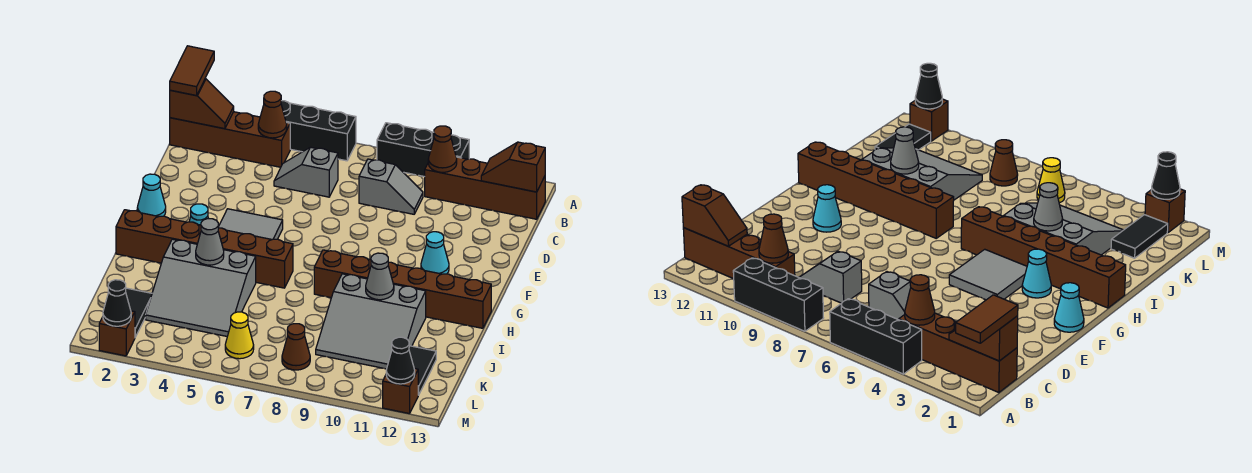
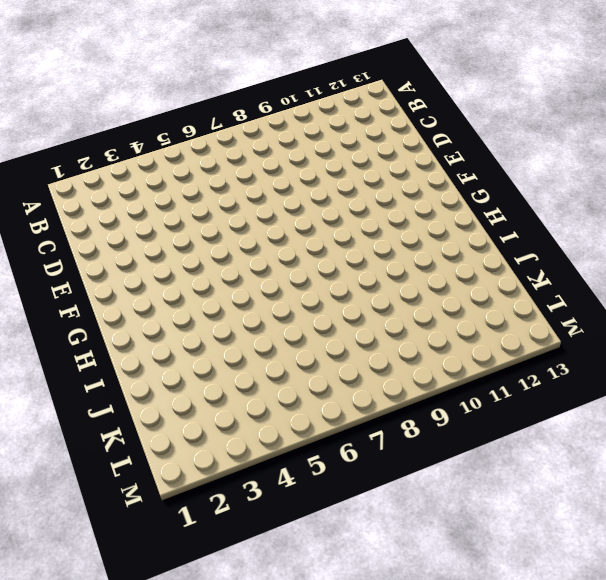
none -> black 1x3 brick [281,101,356,161]
none -> black 1x3 brick [377,123,469,177]
none -> brown 1x4 brick [170,112,290,167]

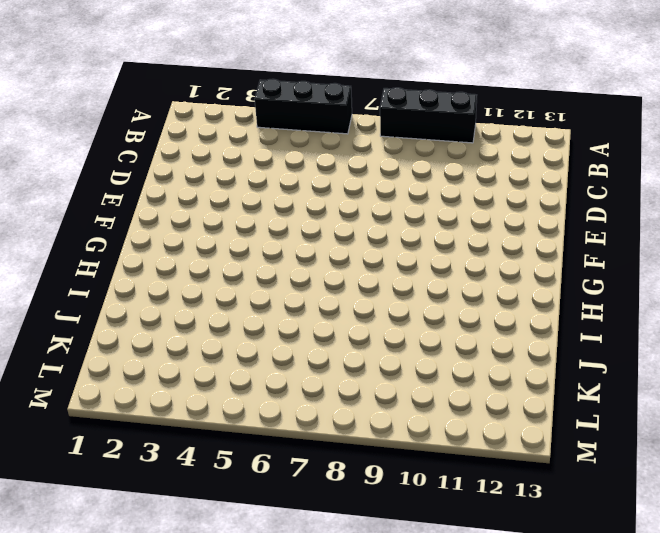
none -> brown 1x4 brick [170,112,290,167]
none -> brown 1x4 brick [425,157,545,219]
none -> grey 1x2 slope [274,147,338,197]

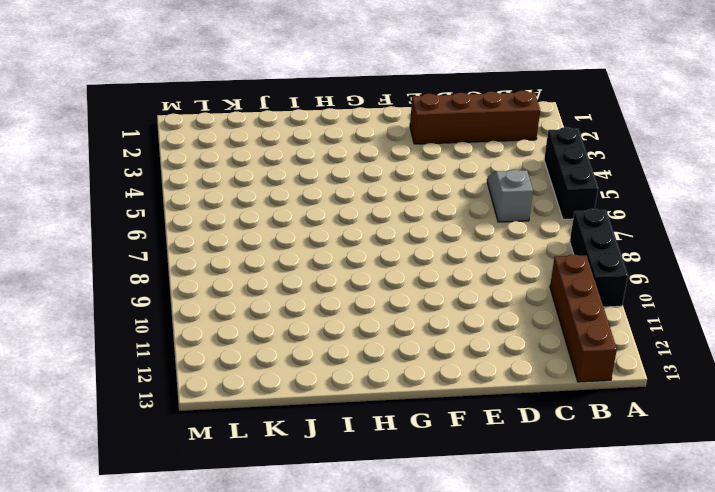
brown 1x4 brick [410,90,540,144] -> brown 1x4 brick turned to [170,112,290,167]
none -> grey 1x2 slope [359,159,423,214]
none -> cyan 1x1 cone [137,174,166,217]
none -> grey 2x2 tile [218,209,283,240]

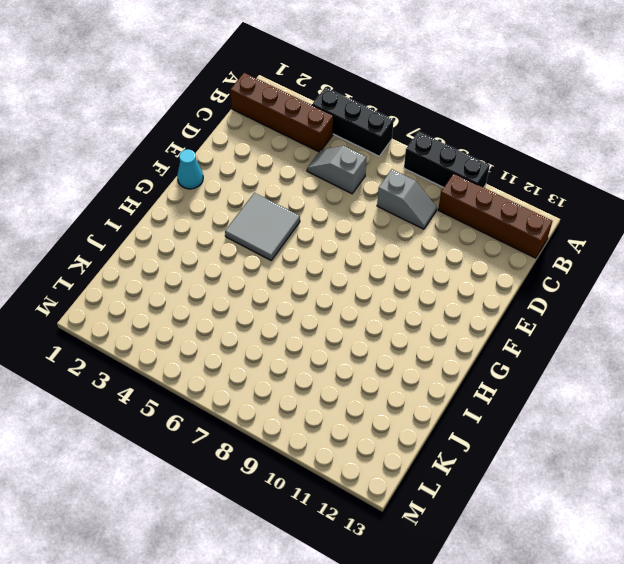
none -> cyan 1x1 cone [421,232,449,274]
none -> cyan 1x1 cone [189,204,209,225]
none -> brown 1x6 brick [116,210,293,288]

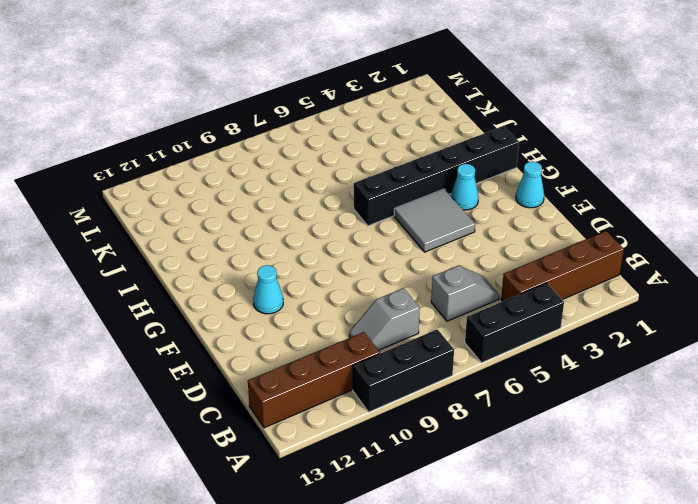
black 1x6 brick [354,126,519,226] -> brown 1x6 brick [116,210,293,288]
none -> brown 1x6 brick [314,250,491,328]
none -> grey 3x3 slope [146,239,256,336]
none -> grey 3x3 slope [316,274,426,369]

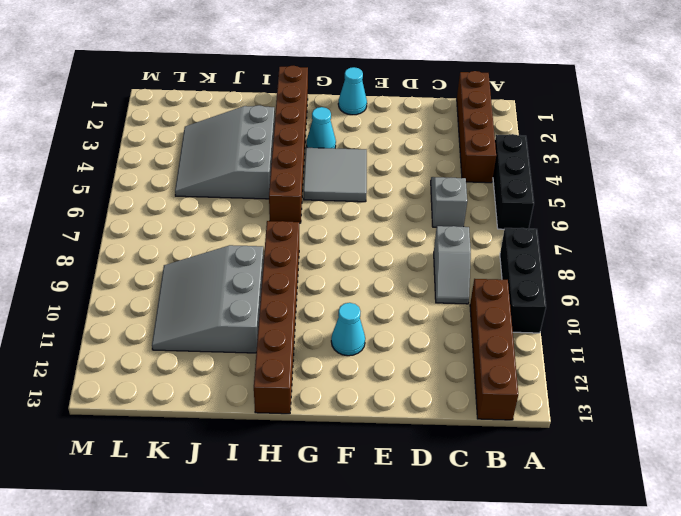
none -> black 1x2 tile [126,288,152,337]
none -> black 1x2 tile [409,346,436,395]
none -> yellow 1x1 cone [225,312,254,359]

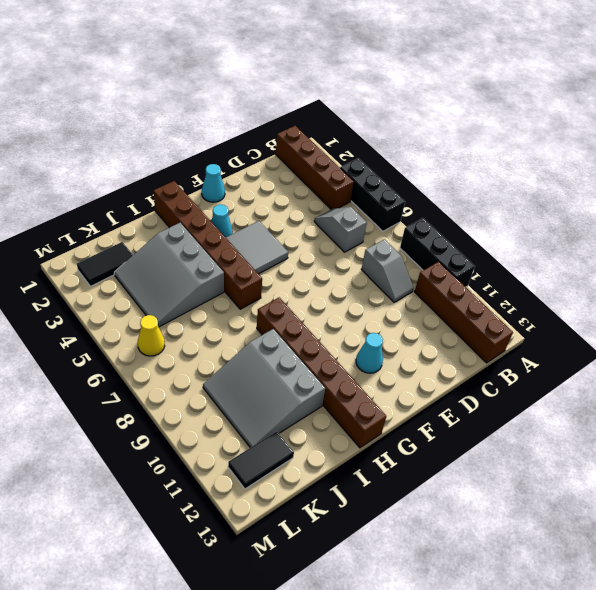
none -> brown 1x1 cone [282,324,310,370]
none -> brown 1x1 brick [99,311,135,356]
none -> brown 1x1 brick [383,369,418,414]

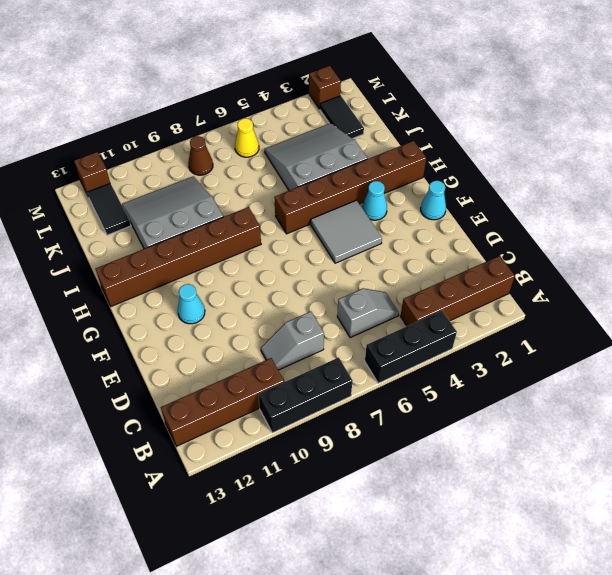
none -> brown 1x2 slope [170,79,234,129]
none -> brown 1x1 cone [258,91,287,138]
none -> brown 1x1 cone [428,126,457,172]

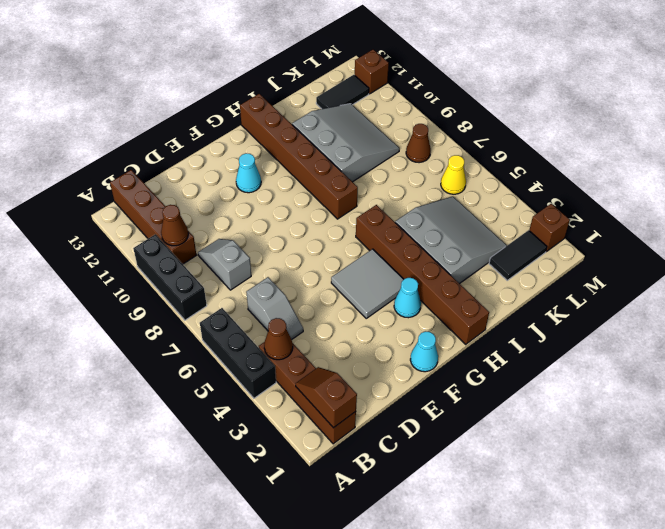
none -> brown 1x2 slope [481,142,545,192]
none -> grey 1x1 cone [196,219,224,265]
none -> grey 1x1 cone [366,253,394,300]

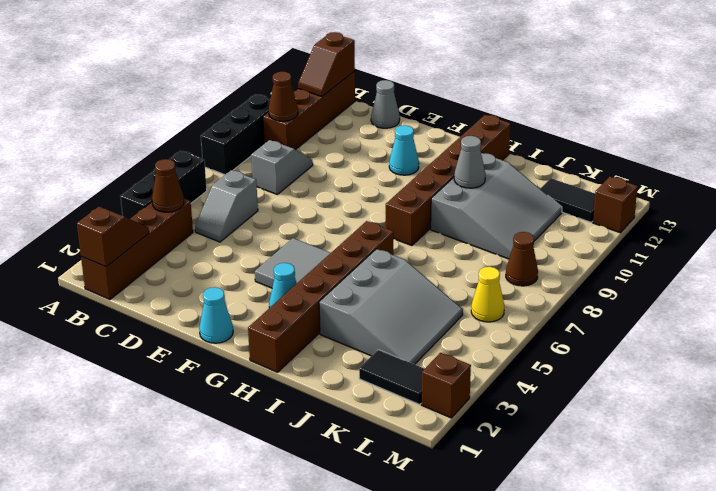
grey 1x1 cone [371,80,400,128] -> grey 1x1 cone moved to [196,219,224,265]
none -> black 1x1 cone [103,280,131,326]
none -> black 1x1 cone [386,337,415,384]
none -> brown 1x2 tile [170,46,214,96]

